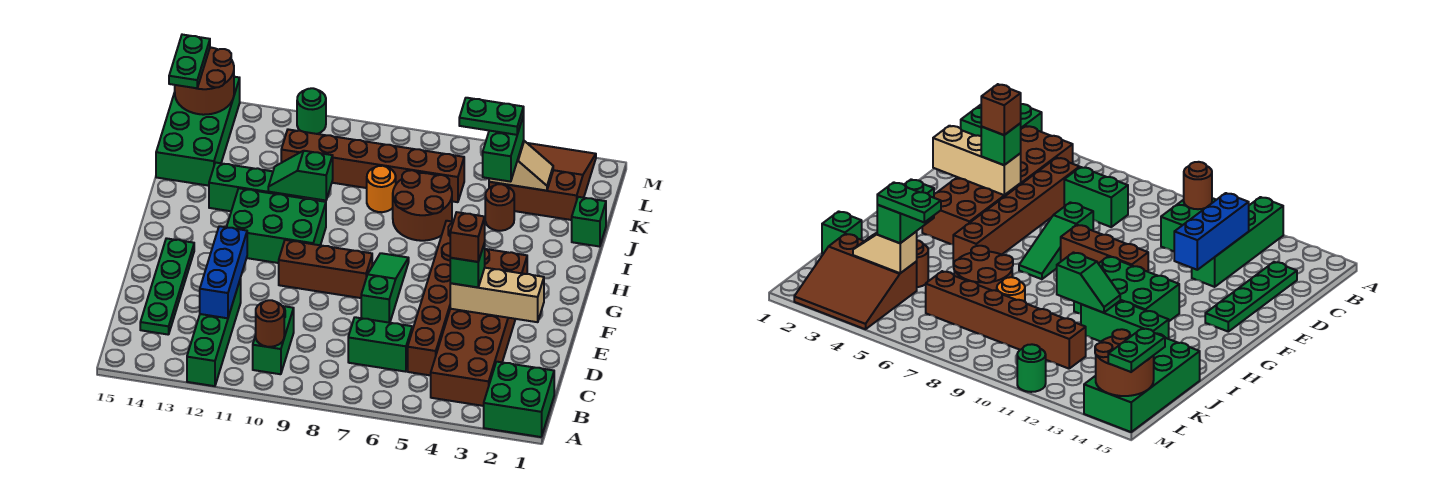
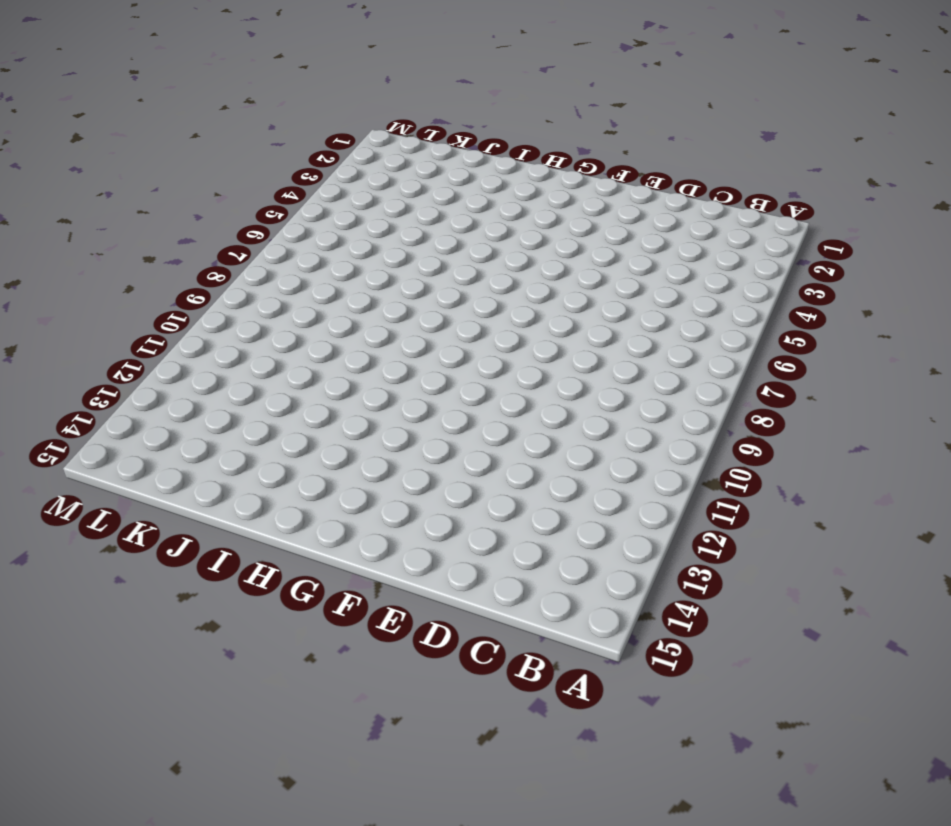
none -> green 2x2 brick [484,362,554,437]
none -> green 1x4 brick [187,278,241,386]
none -> brown 2x6 brick [431,249,527,406]
none -> green 1x2 brick [253,306,294,374]

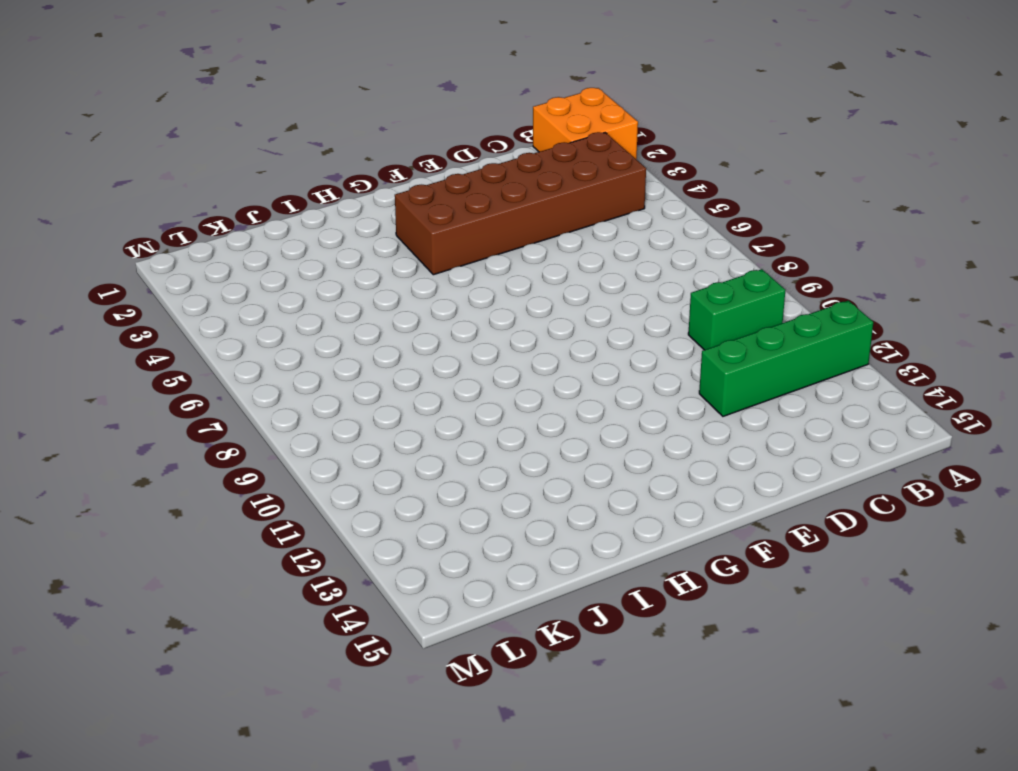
orange 2x2 brick [533,88,638,159] -> green 2x2 brick [484,362,554,437]
none -> brown 1x6 brick [408,221,453,375]
none -> green 1x2 brick [348,317,412,372]
none -> green 1x4 plate [140,238,194,335]
none -> green 1x3 slope [361,253,409,323]

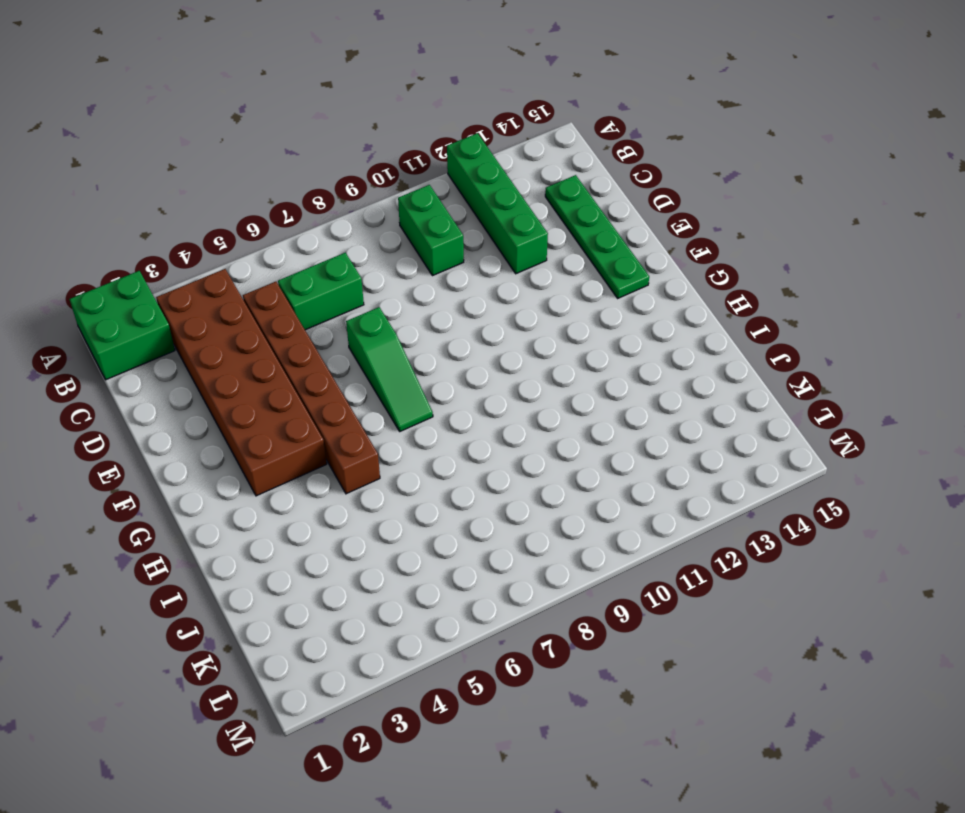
none -> brown 1x3 brick [279,240,372,298]
none -> green 2x3 brick [227,188,326,263]
none -> brown 2x2 round brick [393,170,452,241]
none -> green 1x3 brick [209,163,303,211]

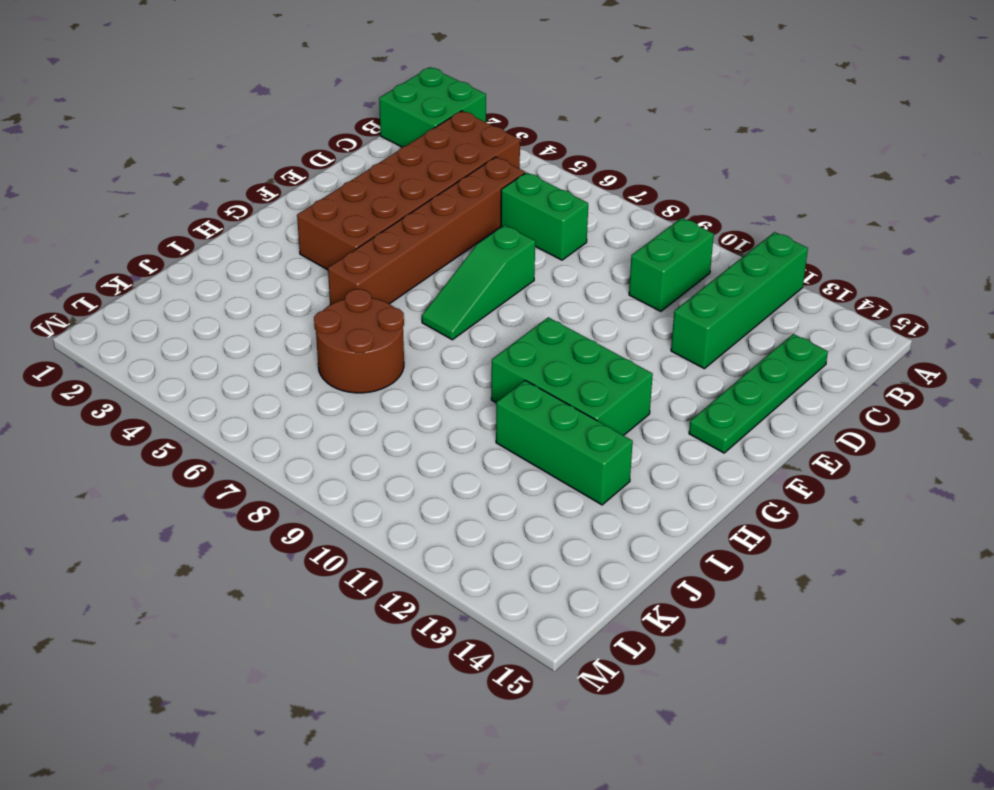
none -> brown 1x3 brick [279,240,372,298]
none -> green 1x1 brick [572,197,606,247]
none -> brown 1x1 round brick [485,184,514,231]
none -> orange 1x1 round brick [367,166,396,212]

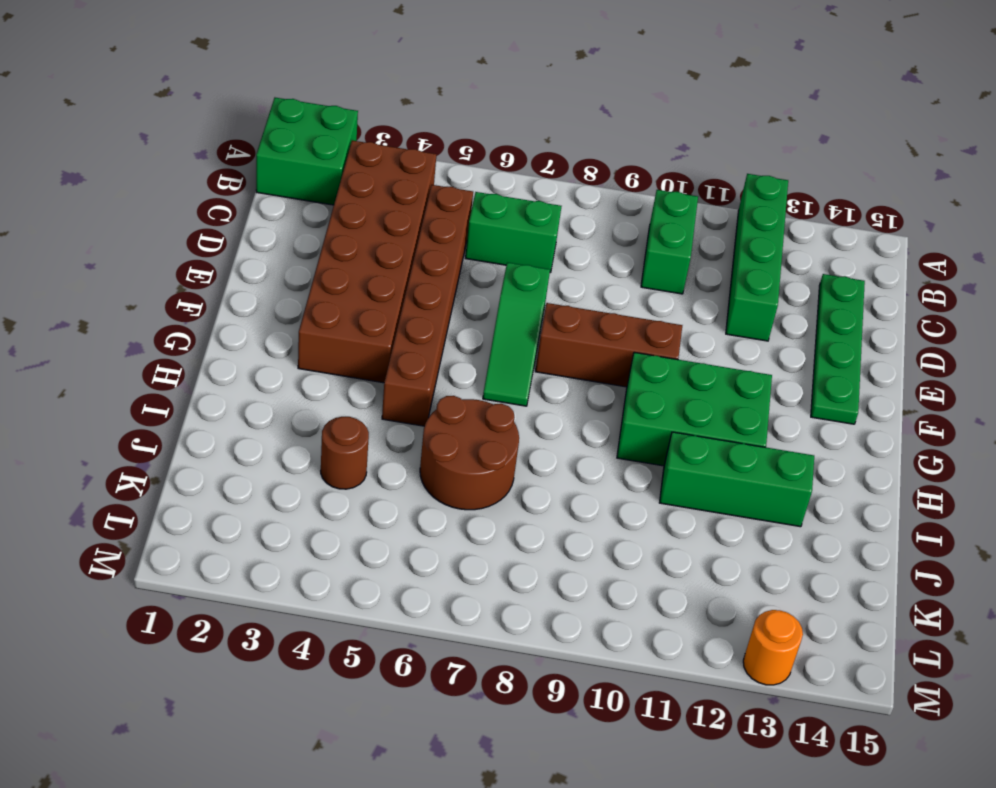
orange 1x1 round brick [743,610,803,685] -> orange 1x1 round brick moved to [367,166,396,212]
none -> green 1x1 brick [572,197,606,247]
none -> green 2x4 brick [156,77,240,186]
none -> brown 3x3 slope [489,143,596,220]
none -> brown 1x6 brick [281,129,464,202]

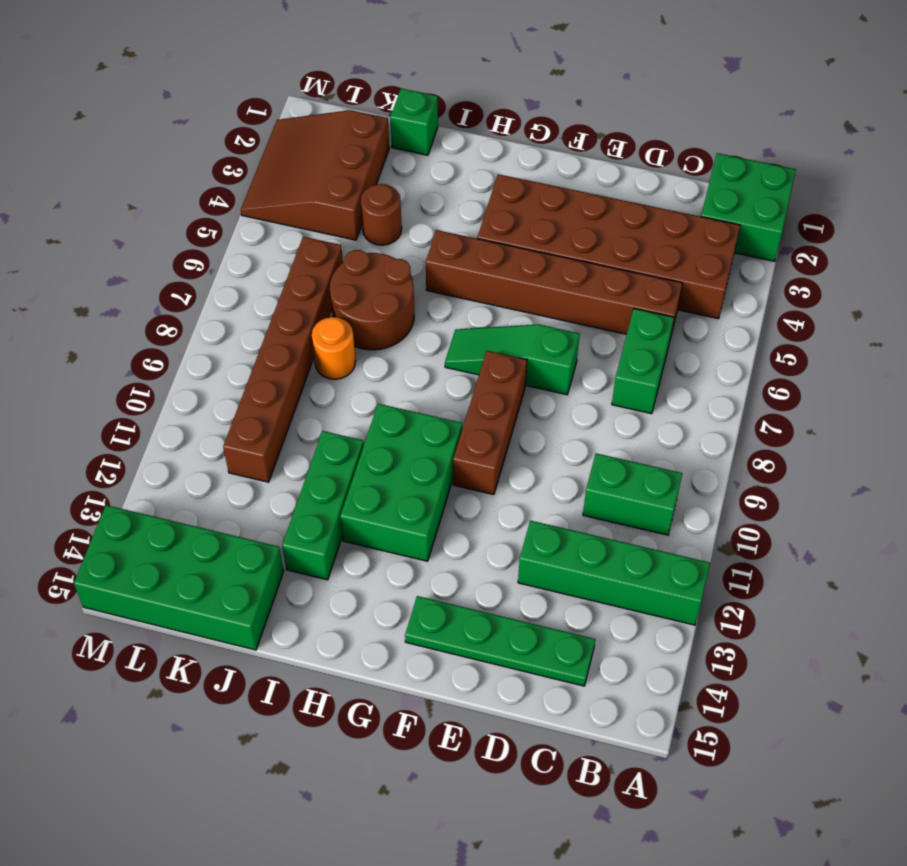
none -> green 1x1 round brick [297,88,326,134]
none -> brown 1x1 round brick [256,300,284,347]
none -> blue 1x3 brick [200,226,247,318]
none -> tan 1x3 brick [450,268,544,322]

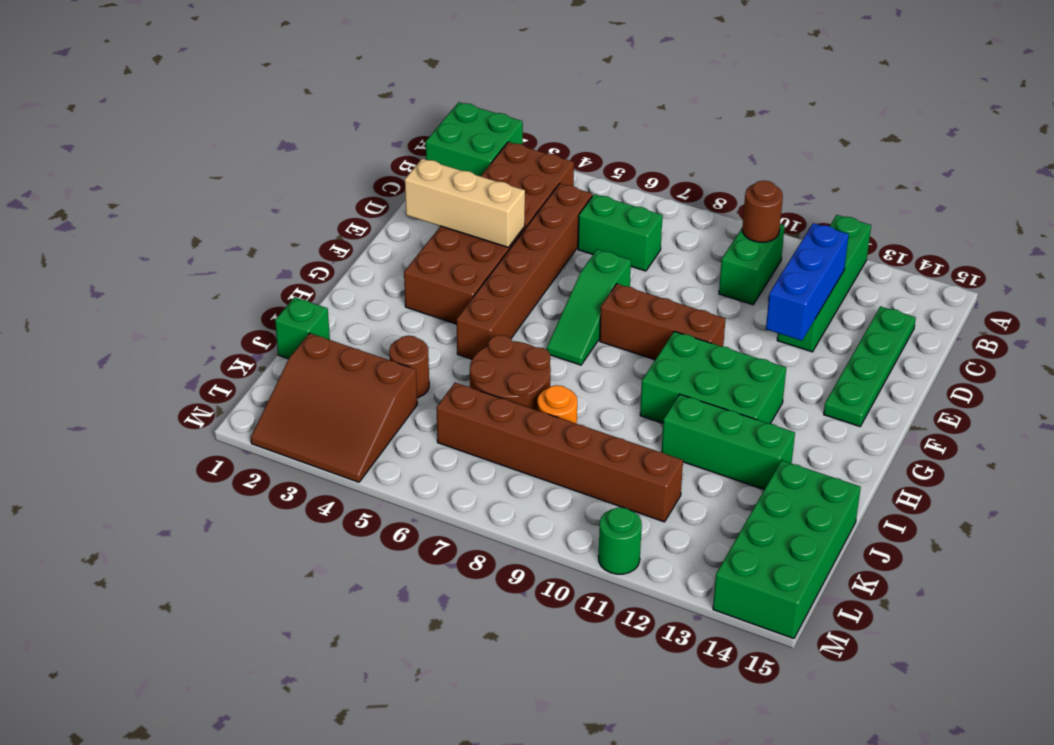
none -> green 1x2 slope [268,151,333,200]
none -> tan 1x2 slope [489,141,553,191]
none -> brown 2x2 round brick [175,47,234,115]
none -> green 1x1 brick [450,243,485,287]

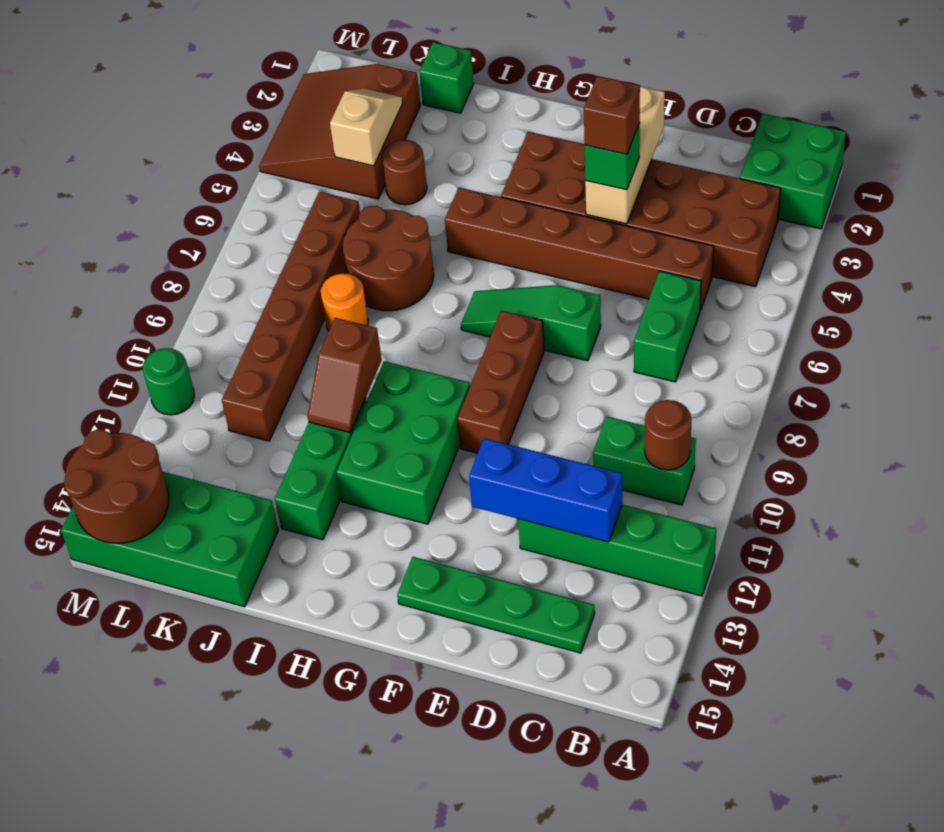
brown 1x2 slope [308,318,382,433] -> green 1x2 slope [268,151,333,200]
none -> green 1x2 brick [483,116,524,182]
none -> green 1x2 plate [169,35,210,88]
none -> green 1x2 plate [459,98,524,135]

